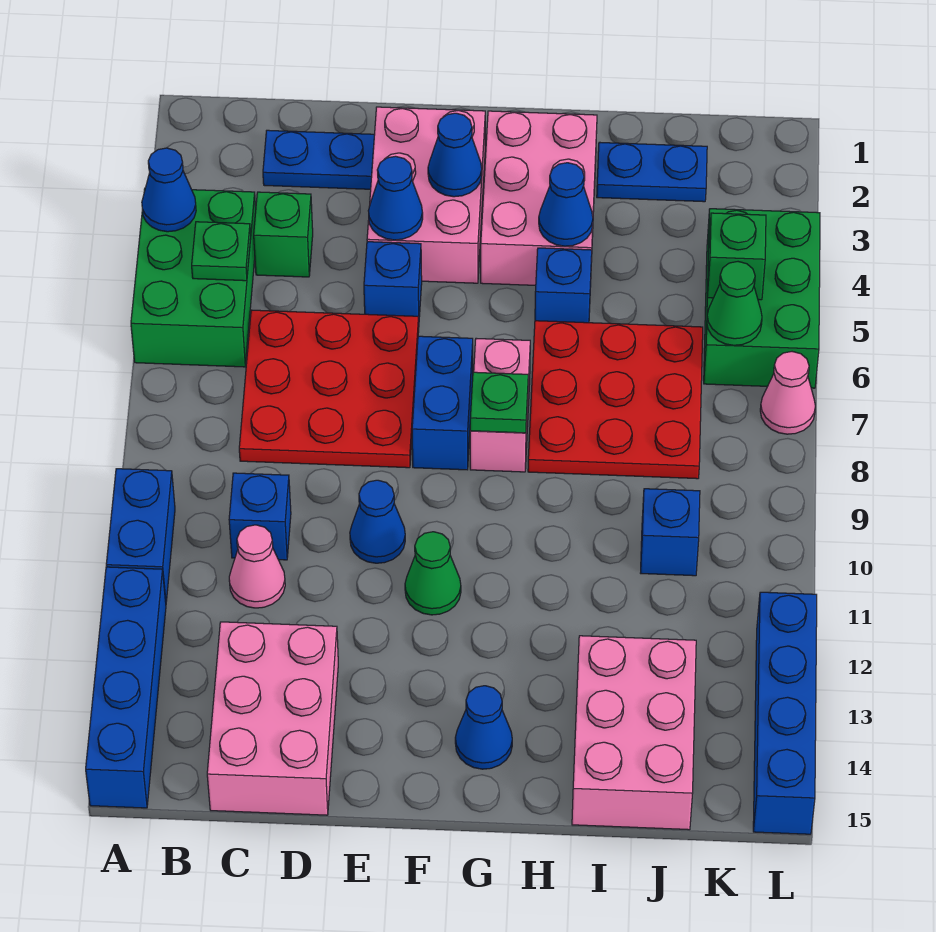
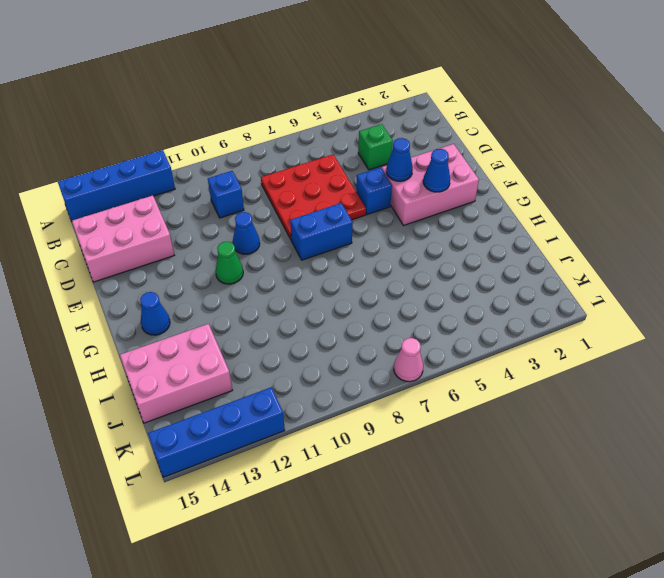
none -> green 2x3 brick [131,189,256,367]
none -> blue 1x2 brick [106,469,175,602]
none -> blue 1x2 plate [263,130,374,189]
none -> pink 1x1 cone [229,525,285,608]

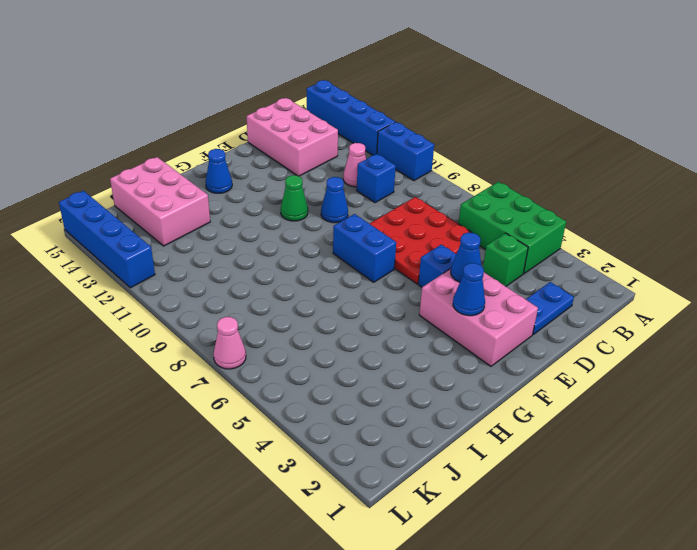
none -> pink 2x3 brick [481,111,597,285]
none -> pink 1x2 brick [470,338,530,472]
none -> blue 1x1 brick [535,248,592,323]
none -> red 3x3 plate [528,321,703,479]

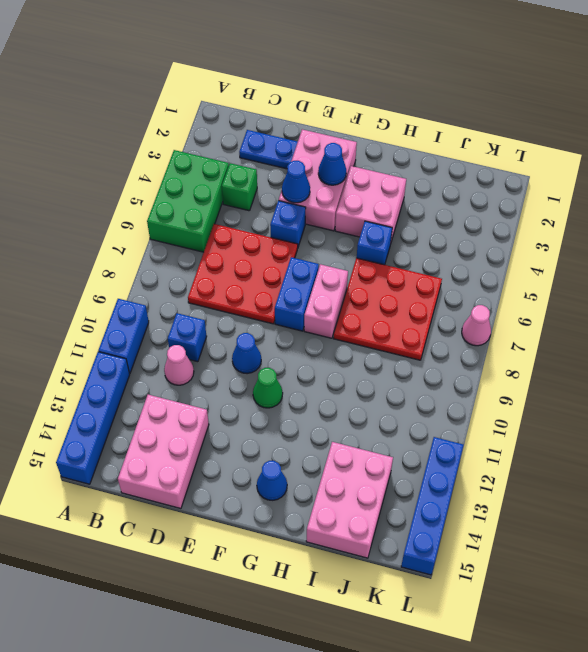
pink 2x2 brick [335,166,406,242] -> pink 2x3 brick [481,111,597,285]
none -> blue 1x2 plate [597,142,707,202]
none -> blue 1x1 brick [641,489,700,576]
none -> green 2x3 brick [704,209,820,388]
none -> blue 1x1 cone [142,148,196,232]

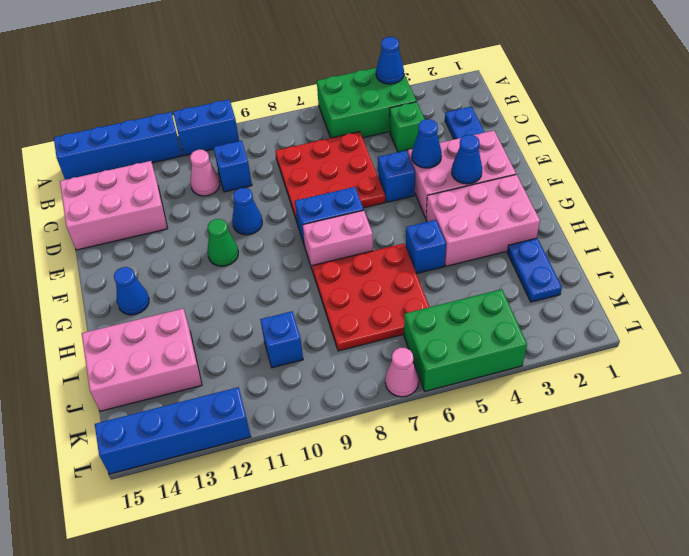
none -> green 1x1 plate [192,222,251,281]
none -> green 1x1 plate [470,372,528,433]
none -> blue 1x1 cone [539,163,593,246]
none -> green 1x1 brick [707,213,766,300]

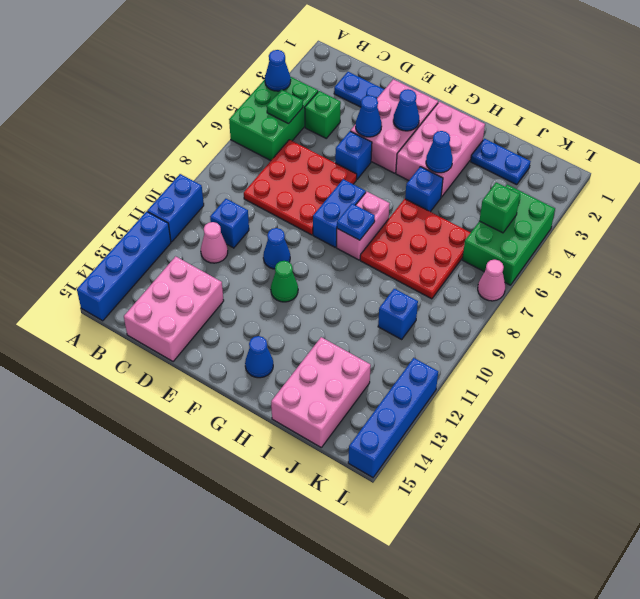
blue 1x1 plate [337,204,375,240] -> green 1x1 plate [470,372,528,433]
none -> green 1x1 cone [707,262,762,345]

